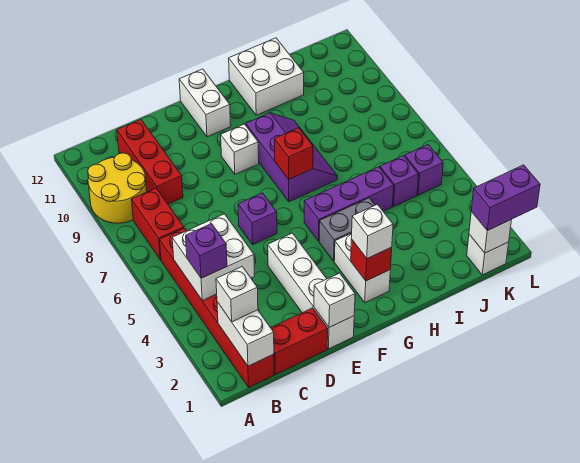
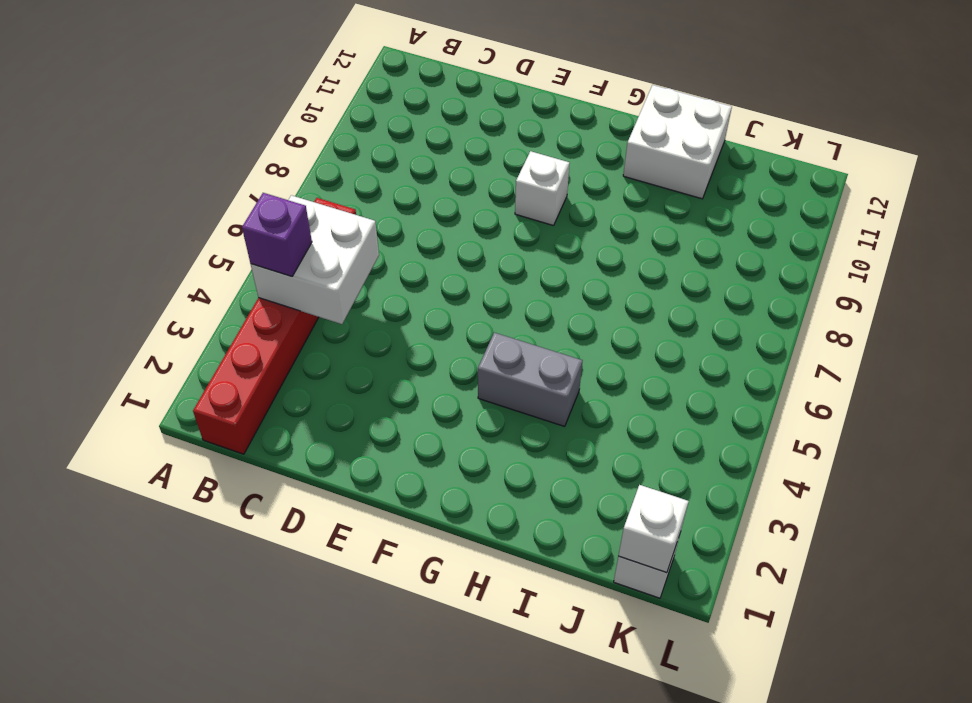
none -> yellow 2x2 round brick [88,153,147,223]
none -> red 1x2 brick [132,188,184,260]
none -> red 1x2 brick [271,308,328,375]

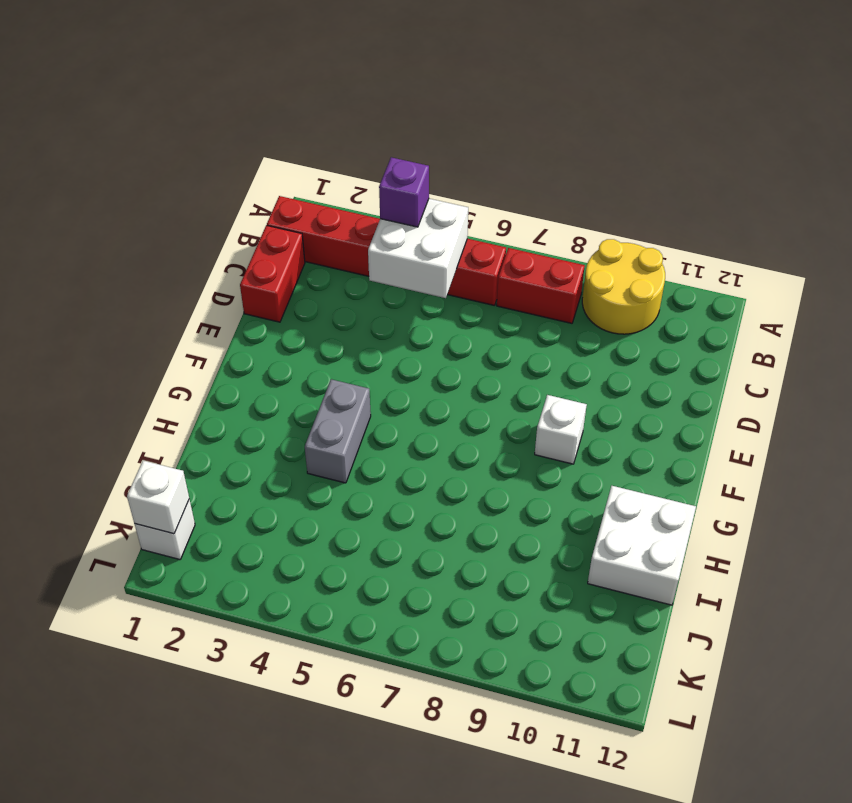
none -> red 1x3 brick [117,120,183,204]
none -> white 1x4 brick [268,233,354,349]
none -> purple 1x1 brick [238,193,277,244]

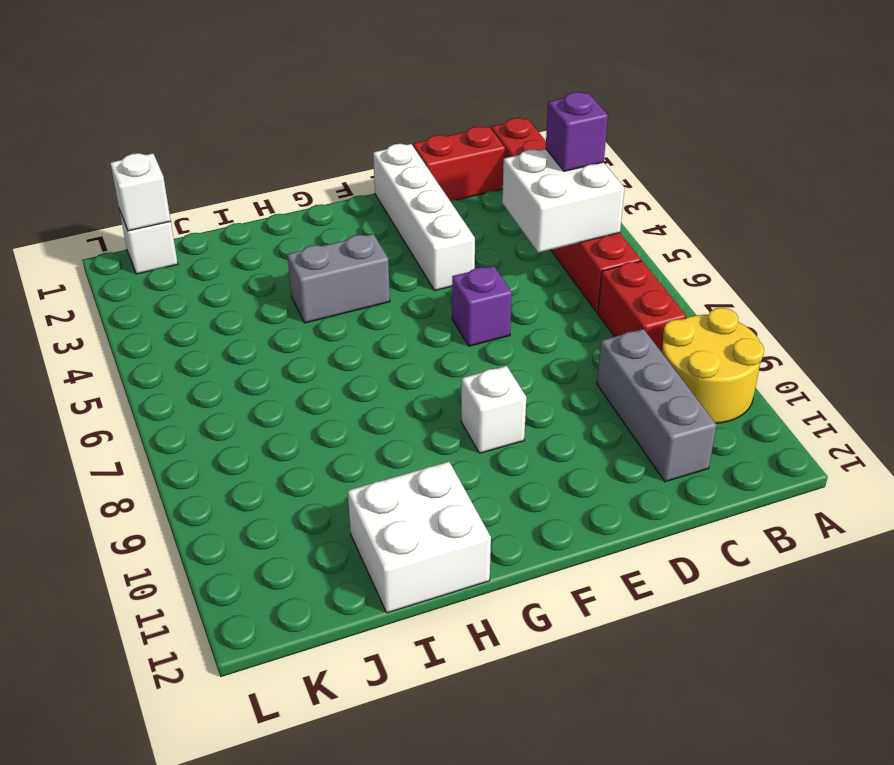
grey 1x3 brick [597,329,717,482] -> red 1x3 brick [117,120,183,204]
none -> white 1x2 brick [179,69,231,137]
none -> white 1x2 brick [334,233,390,303]
none -> purple 1x3 brick [304,167,394,241]

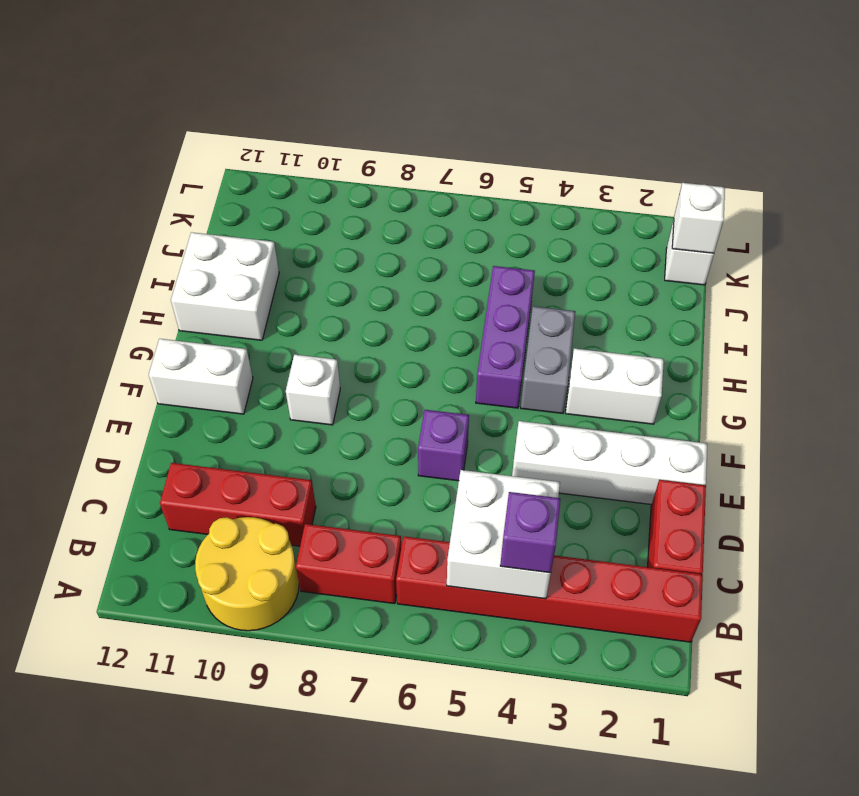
none -> purple 2x3 slope [246,113,337,202]
none -> purple 1x1 brick [380,156,419,206]
none -> purple 1x1 brick [405,145,443,195]

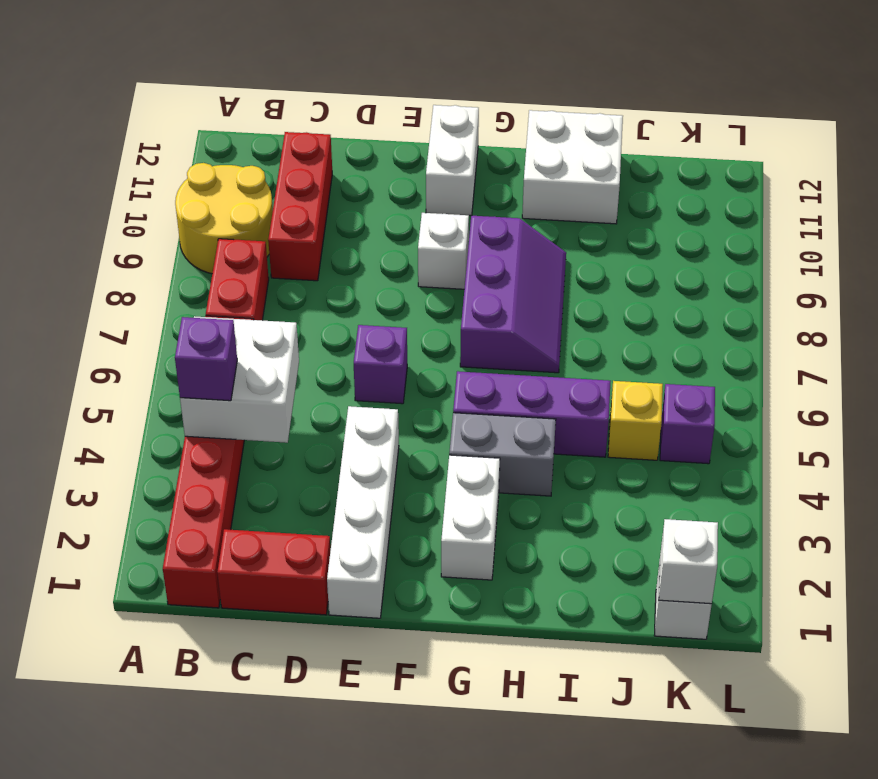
yellow 1x1 brick [608,381,663,460] -> purple 1x1 brick [380,156,419,206]
none -> white 1x2 brick [217,302,274,366]
none -> white 1x1 brick [314,273,355,327]
none -> red 1x1 brick [351,239,392,281]

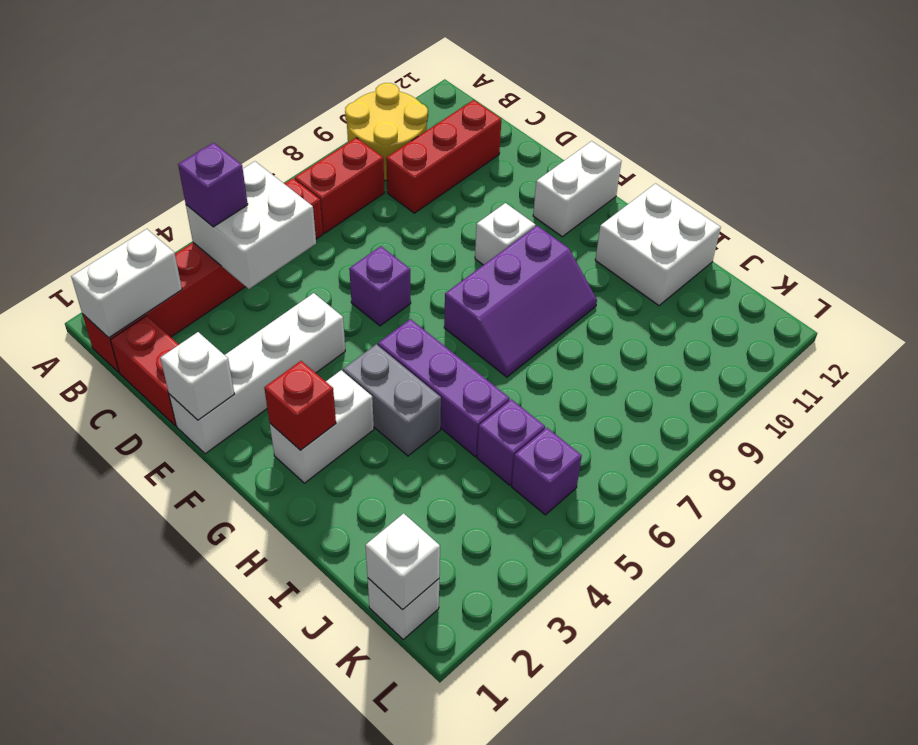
none -> red 1x1 brick [274,128,313,179]
none -> white 1x1 brick [216,267,258,322]
none -> white 1x1 brick [351,204,393,258]

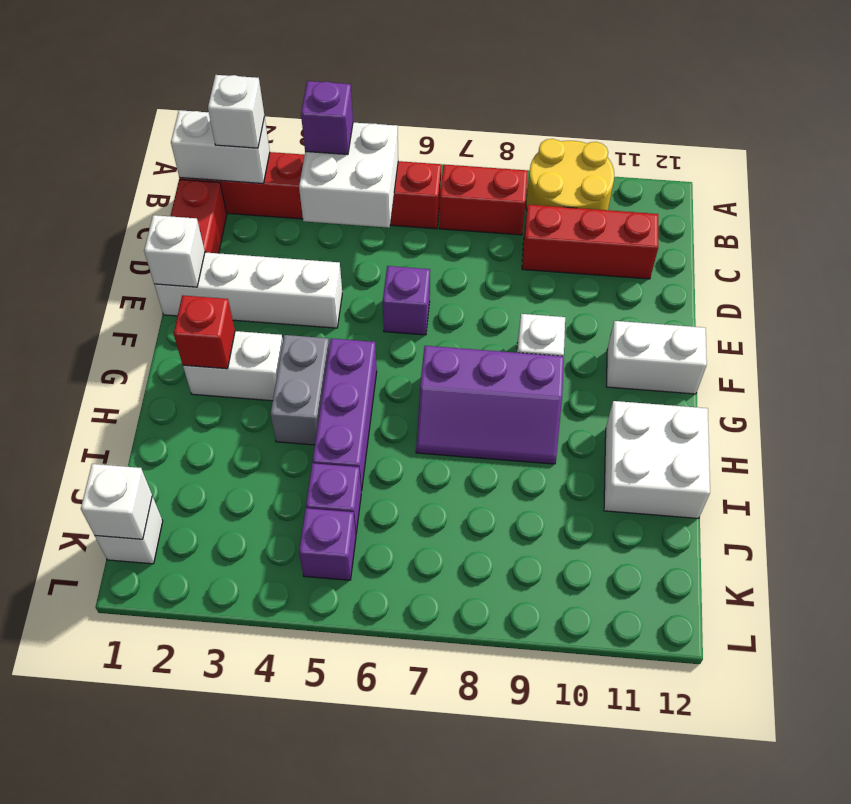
none -> red 1x1 brick [274,128,313,179]
none -> white 1x1 brick [351,204,393,258]
none -> purple 1x2 brick [471,165,540,231]

